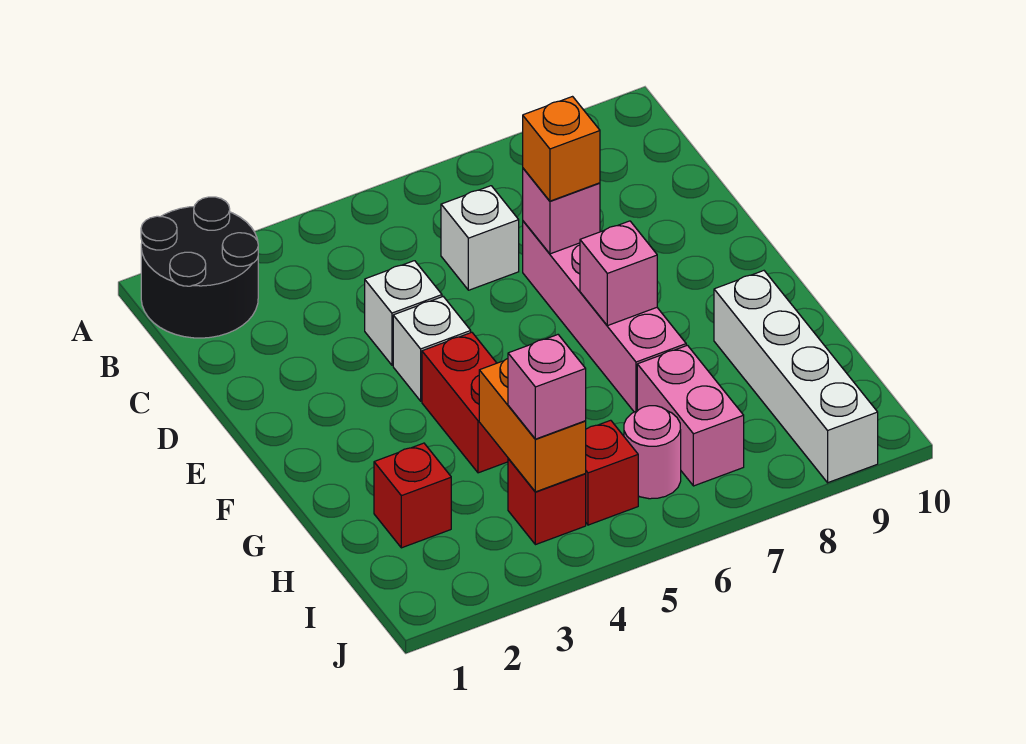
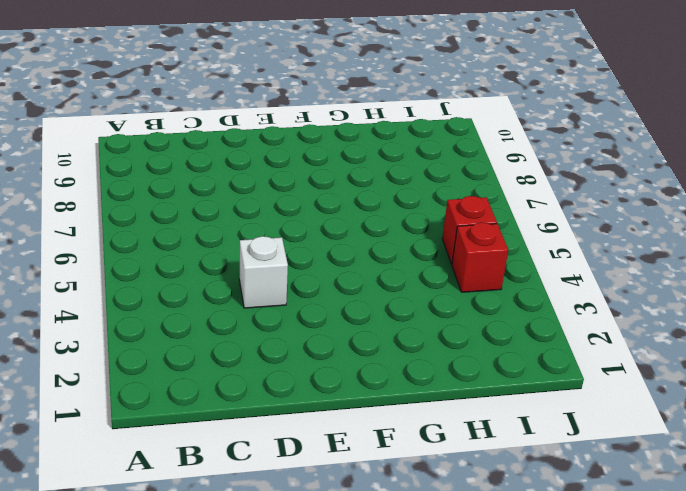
none -> black 2x2 round brick [141,197,258,338]
none -> white 1x1 brick [441,186,519,290]
none -> pink 1x4 brick [523,221,686,412]

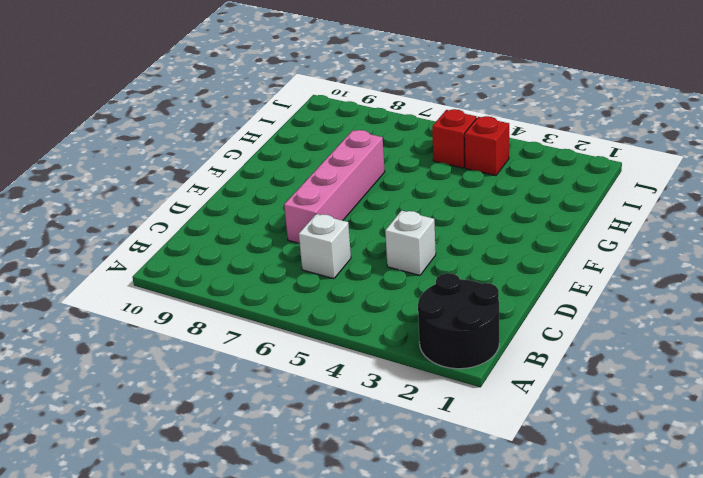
none -> white 1x1 brick [393,297,471,401]
none -> red 1x2 brick [422,332,508,473]
none -> white 1x4 brick [714,271,878,483]

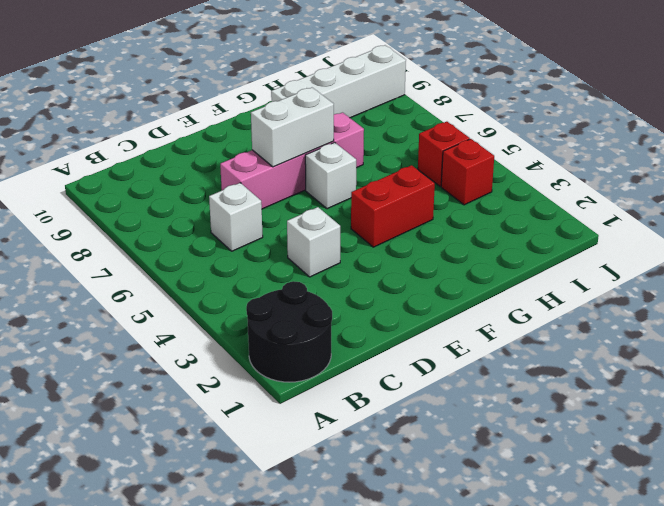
white 1x2 brick [251,88,334,167] -> pink 1x1 brick [580,221,657,326]
white 1x1 brick [305,142,356,209] -> white 1x1 brick moved to [393,297,471,401]
none -> red 1x1 brick [374,443,451,548]
none -> pink 1x2 brick [637,345,744,486]
none -> pink 1x1 round brick [624,406,681,499]

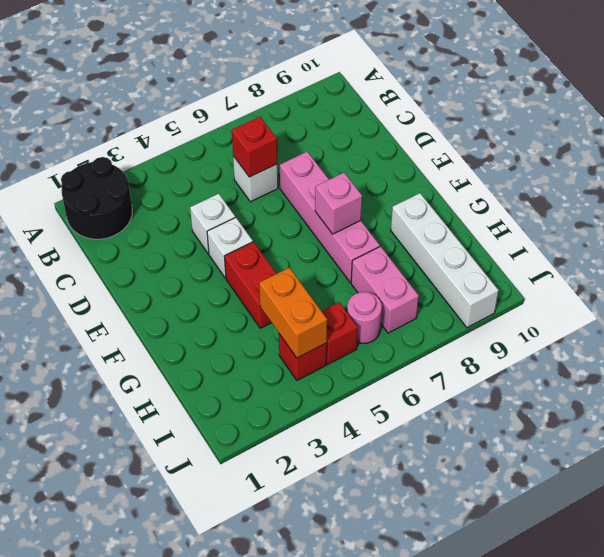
red 1x1 brick [232,117,277,177] -> red 1x1 brick moved to [374,443,451,548]
none -> pink 1x1 brick [523,168,600,254]
none -> orange 1x1 brick [523,97,600,201]
none -> pink 1x1 brick [508,335,586,439]

